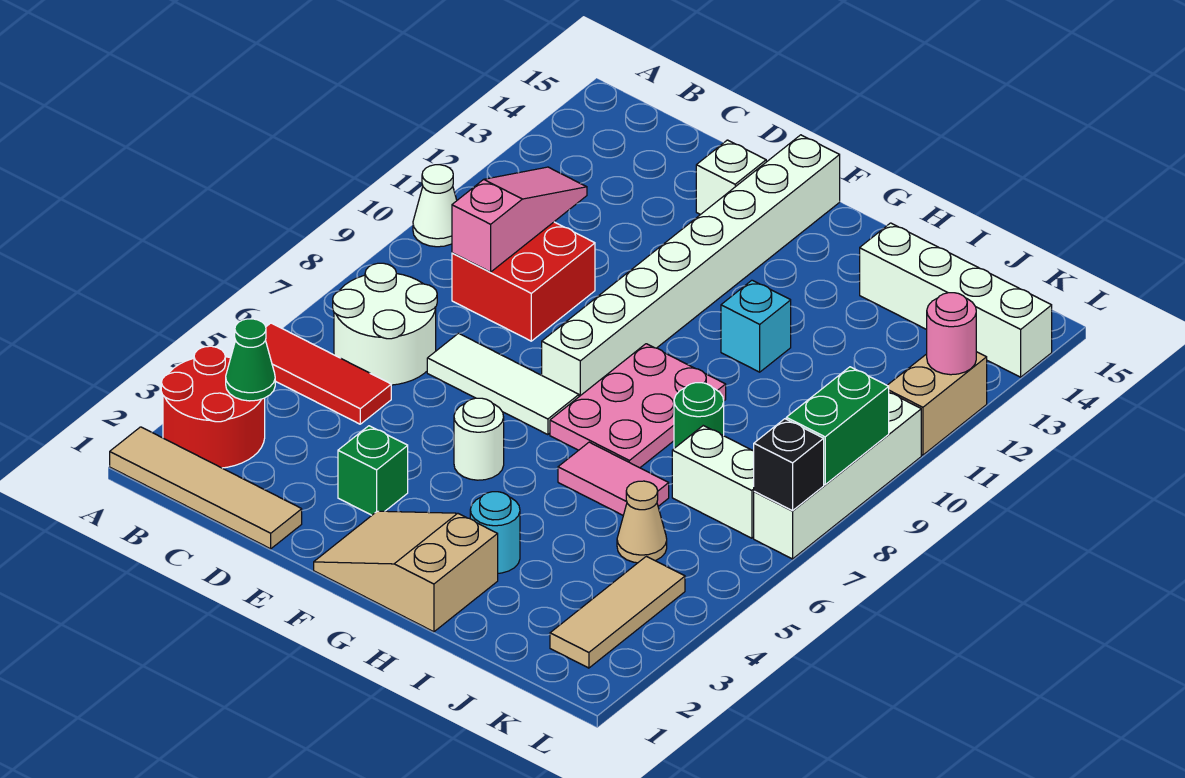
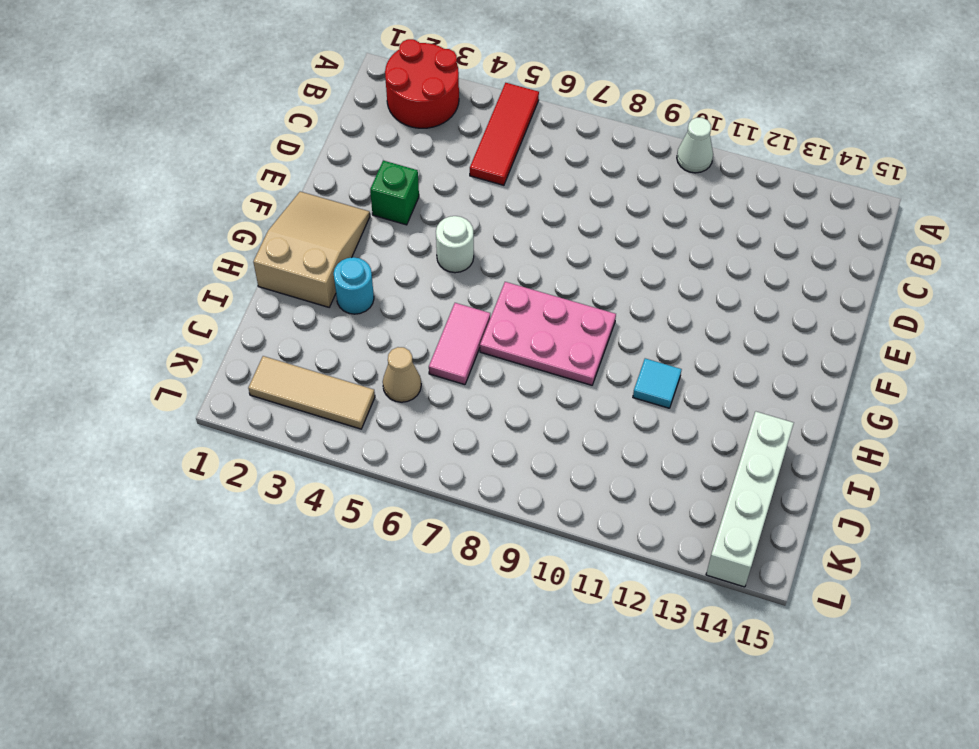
cyan 1x1 tile [633,358,682,408] -> cyan 1x1 brick [721,280,791,372]
none -> tan 1x4 tile [110,427,302,549]
none -> white 2x2 round brick [333,263,437,385]
none -> red 2x2 brick [452,222,595,341]

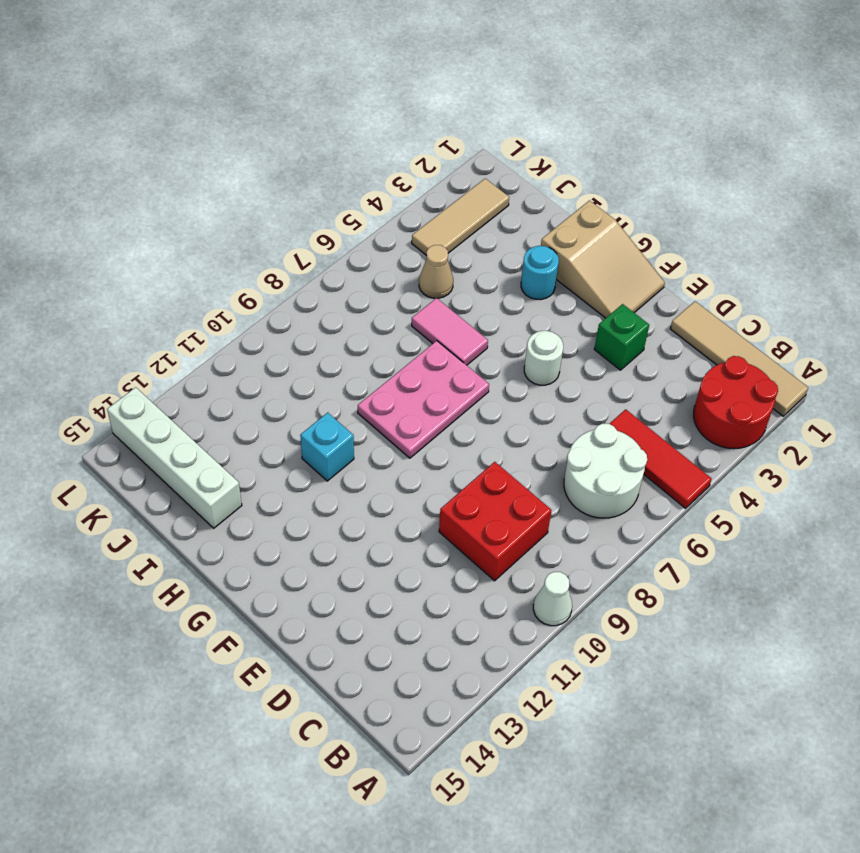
none -> white 1x3 tile [427,333,579,435]
none -> white 1x1 brick [696,140,766,215]
none -> white 1x8 brick [542,135,840,396]

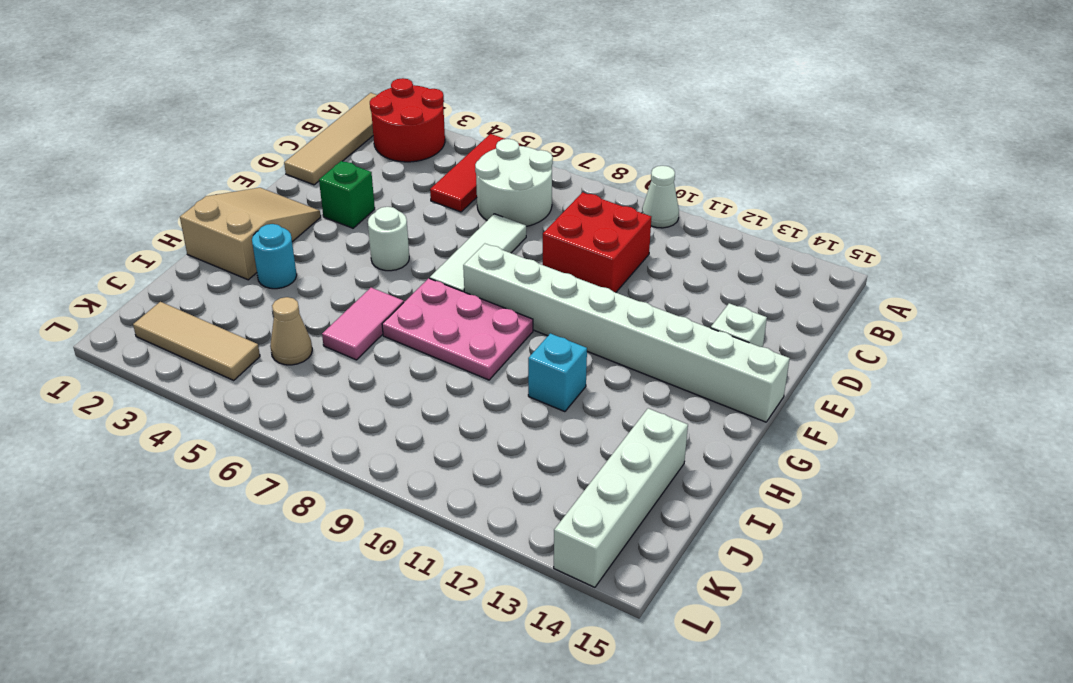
none -> green 1x1 round brick [674,383,724,448]
none -> white 1x2 brick [672,426,754,538]
none -> white 1x4 brick [754,393,921,559]

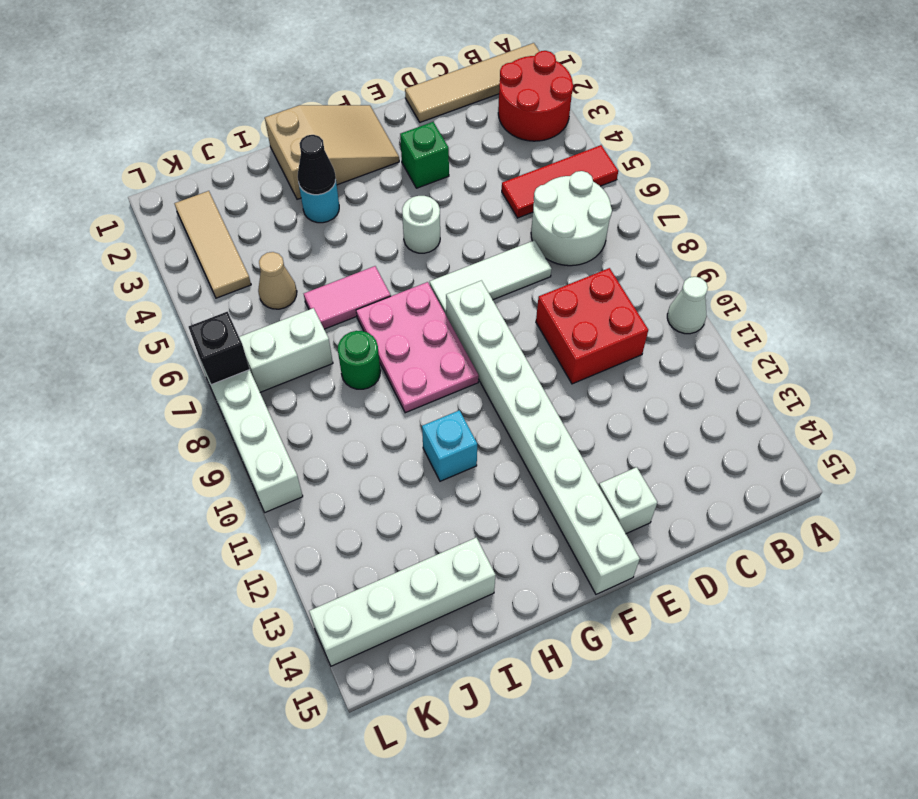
black 1x1 cone [298,135,336,195] -> none
none -> tan 1x2 brick [887,352,987,455]
none -> green 1x1 cone [226,319,275,401]
none -> pink 1x3 slope [452,167,587,272]

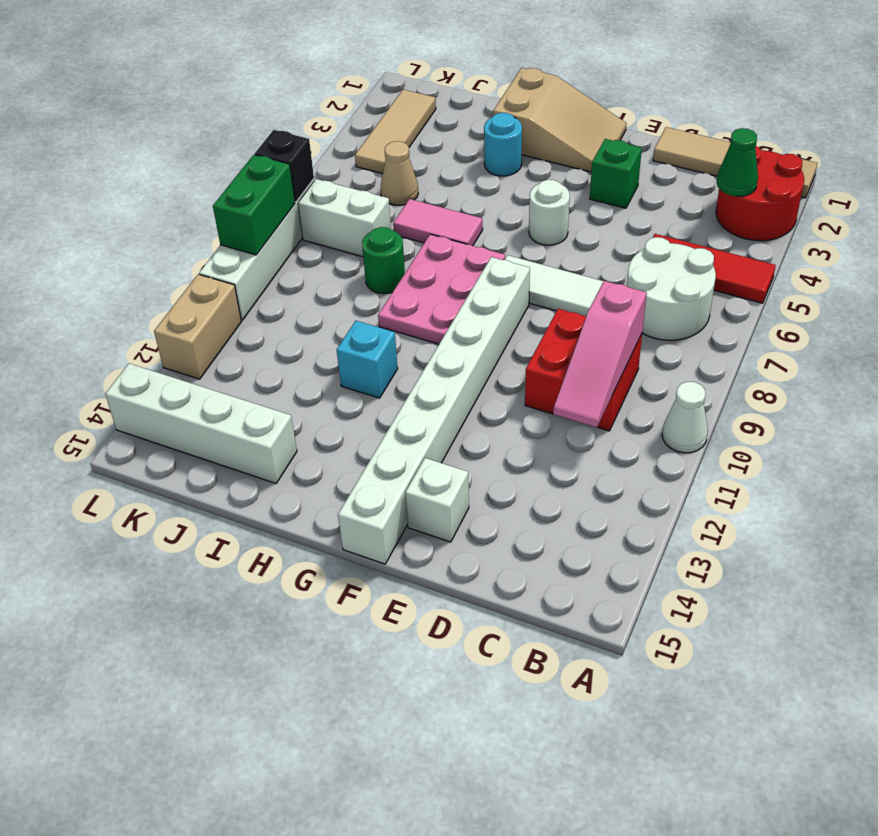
none -> pink 1x1 round brick [927,293,976,375]

